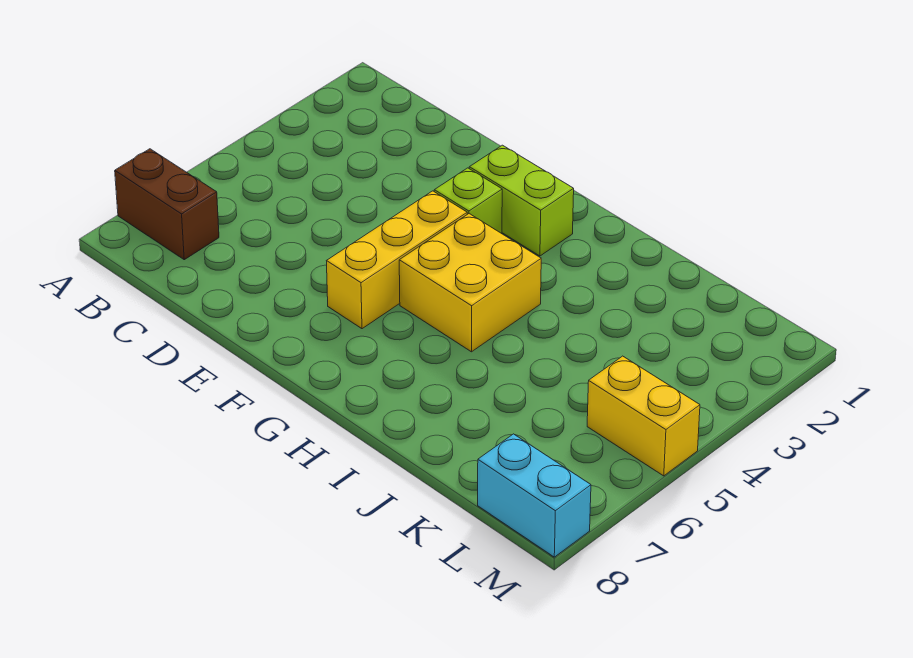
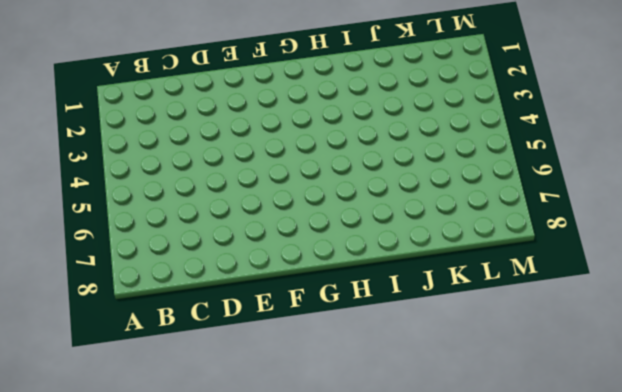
none -> brown 1x2 brick [115,149,219,260]
none -> lime 1x2 brick [469,145,574,256]

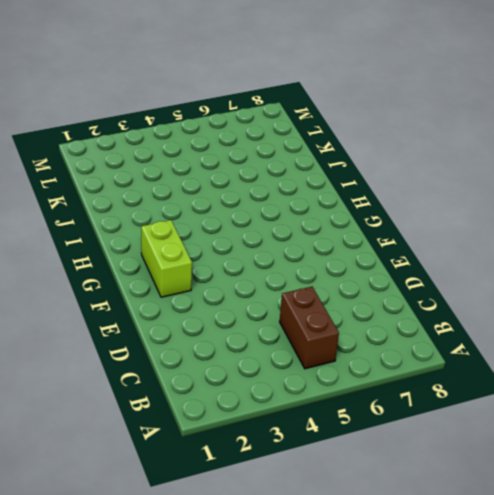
brown 1x2 brick [280,287,339,369] -> brown 1x2 brick moved to [115,149,219,260]
none -> lime 1x1 brick [434,168,502,234]
none -> yellow 1x3 brick [327,191,467,329]

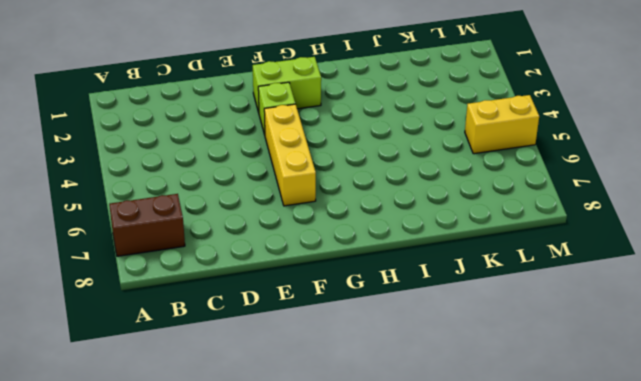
none -> yellow 2x2 brick [399,214,541,352]
none -> cyan 1x2 brick [478,434,591,557]

